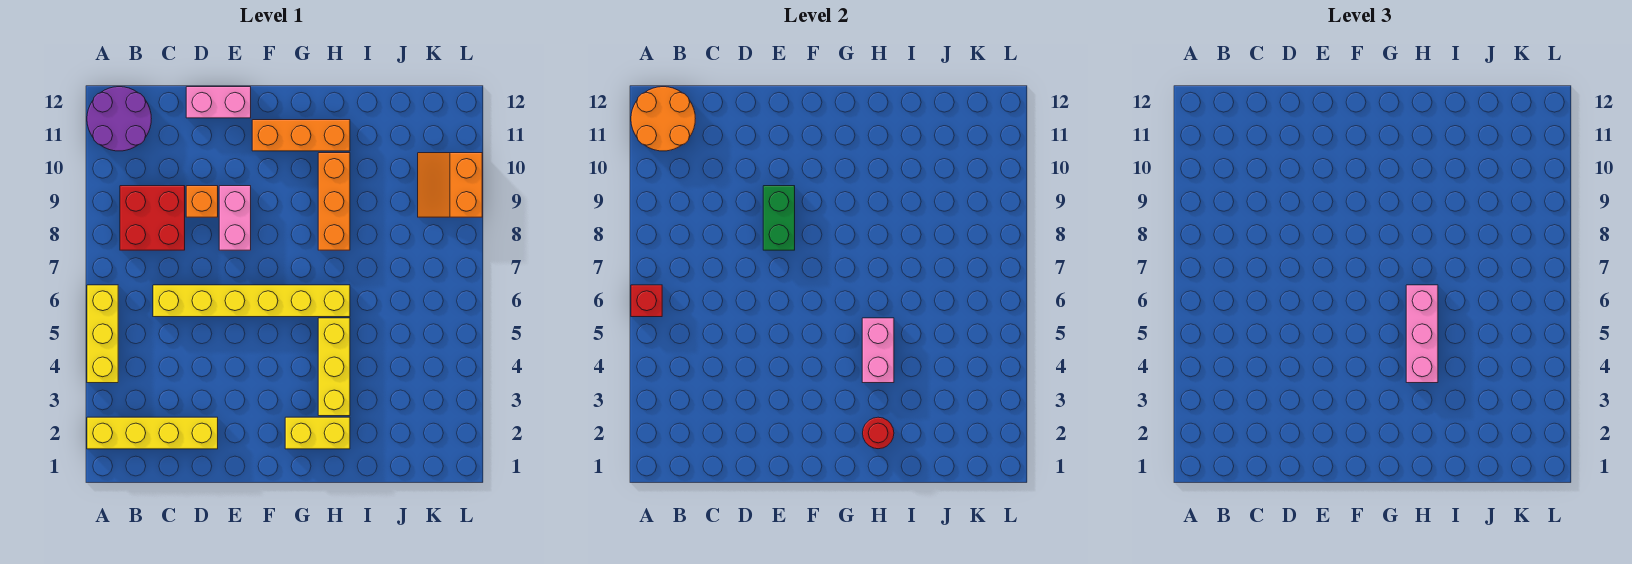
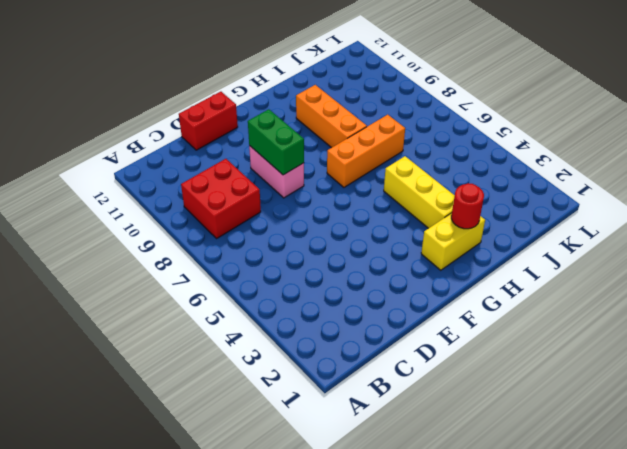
red 1x2 brick [179,92,238,150] -> pink 1x2 brick [186,87,251,118]
orange 1x3 brick [327,115,405,187] -> orange 1x3 brick moved to [252,120,350,151]
none -> yellow 1x4 brick [87,417,218,449]
none -> yellow 1x3 brick [87,285,118,383]
none -> purple 2x2 round brick [87,87,151,151]

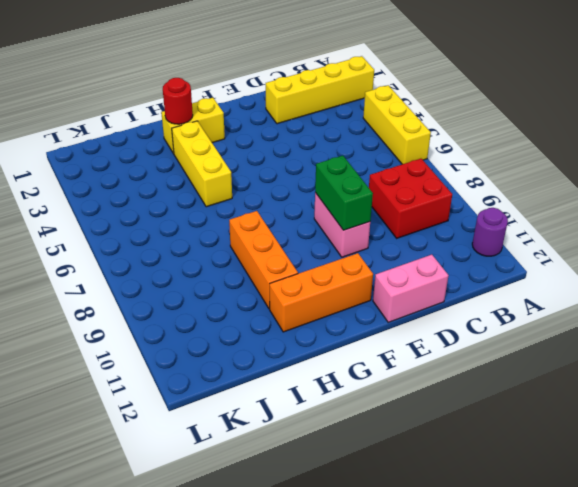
purple 1x1 round brick [472,208,508,256] -> purple 2x2 round brick [87,87,151,151]
none -> yellow 1x6 brick [153,285,350,317]
none -> orange 1x1 brick [186,186,218,217]
none -> orange 2x2 slope [418,153,482,217]

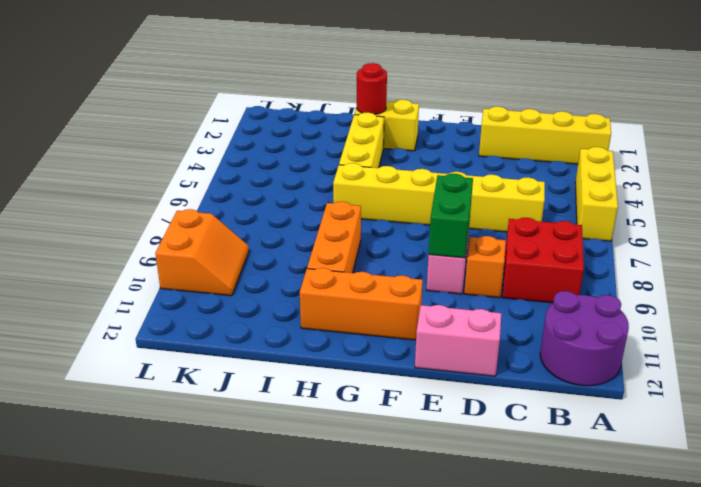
none -> red 1x1 brick [631,285,662,317]
none -> orange 2x2 round brick [631,87,695,151]
none -> pink 1x2 brick [862,318,894,383]

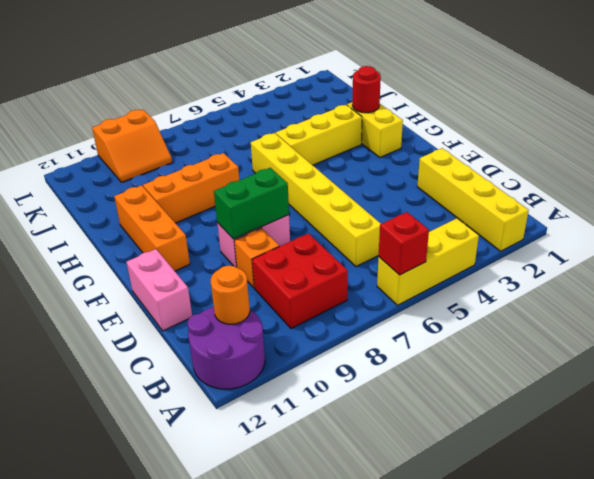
orange 1x1 round brick [211,266,250,324] -> orange 2x2 round brick [631,87,695,151]
none -> pink 1x2 brick [862,318,894,383]
none -> pink 1x3 brick [1406,285,1438,383]

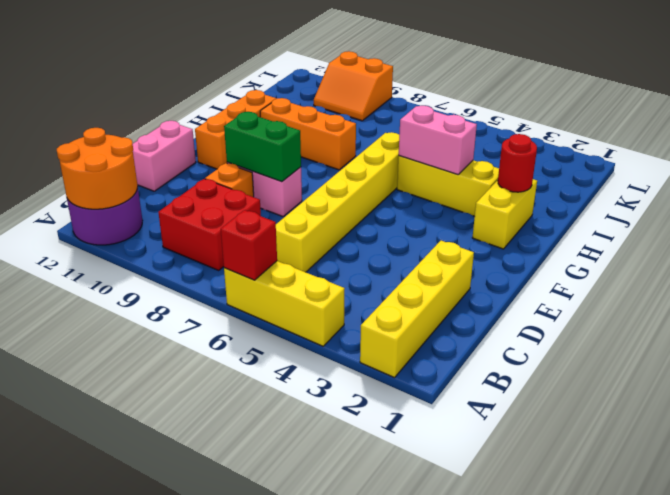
none -> pink 1x3 brick [1406,285,1438,383]

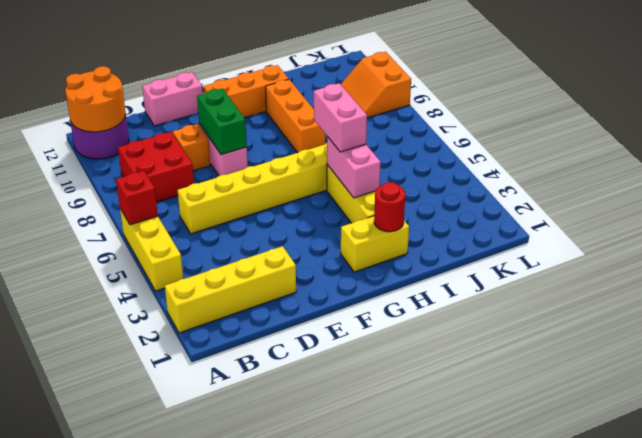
pink 1x2 brick [314,83,367,152] -> pink 1x3 brick [1406,285,1438,383]

